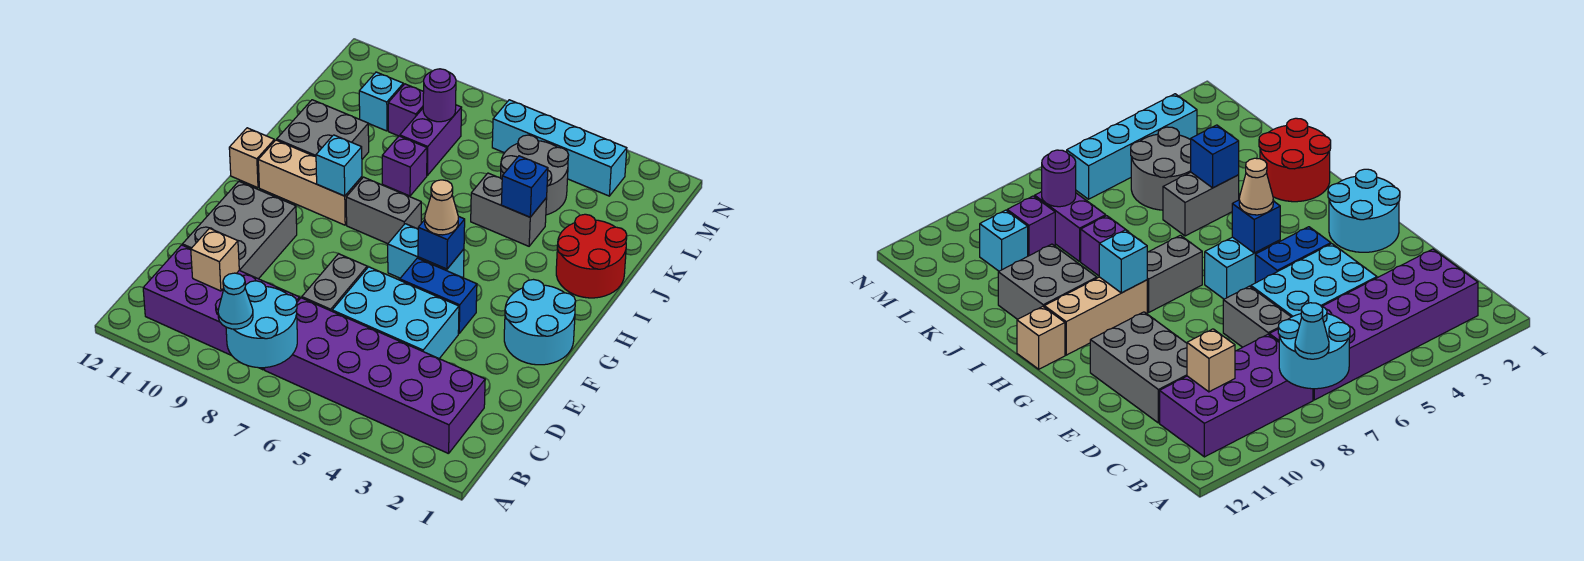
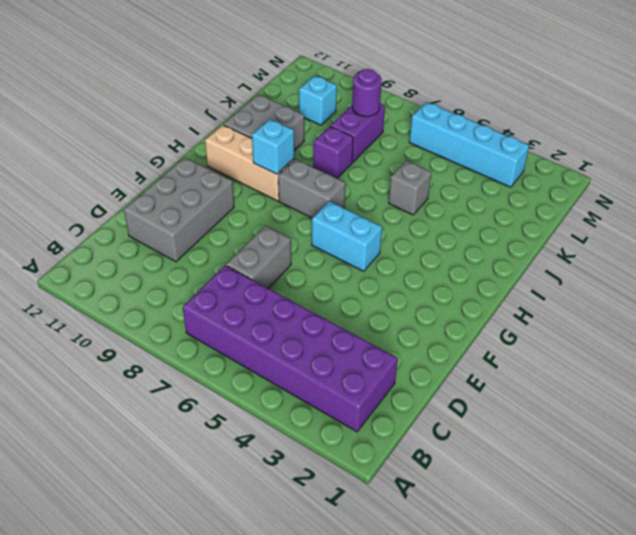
grey 1x1 brick [389,161,431,215] -> grey 1x2 brick [471,173,547,246]
none -> purple 2x4 brick [143,245,300,370]
none -> cyan 2x3 brick [332,267,459,358]
none -> cyan 2x2 round brick [504,280,576,365]

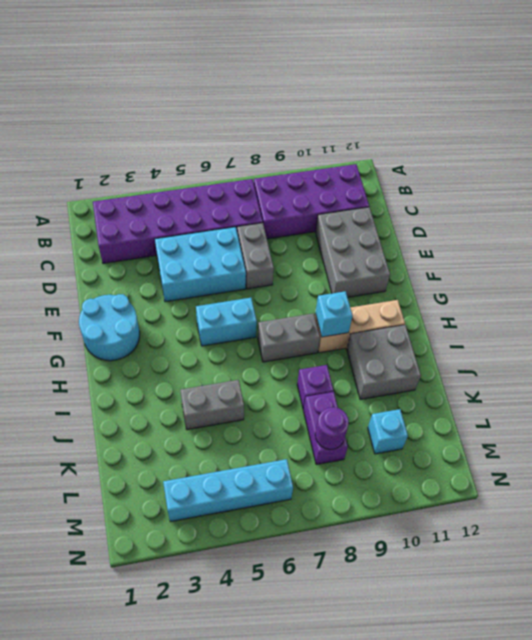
none -> blue 1x2 brick [400,258,477,334]
none -> tan 1x1 brick [229,128,274,188]
none -> red 2x2 round brick [556,214,627,298]

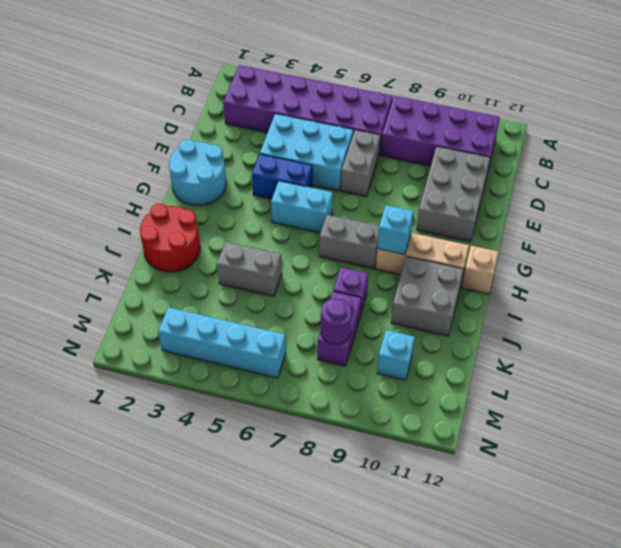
none -> grey 2x2 round brick [501,135,569,215]
none -> purple 1x1 brick [388,84,424,136]
none -> cyan 2x2 round brick [226,281,297,368]

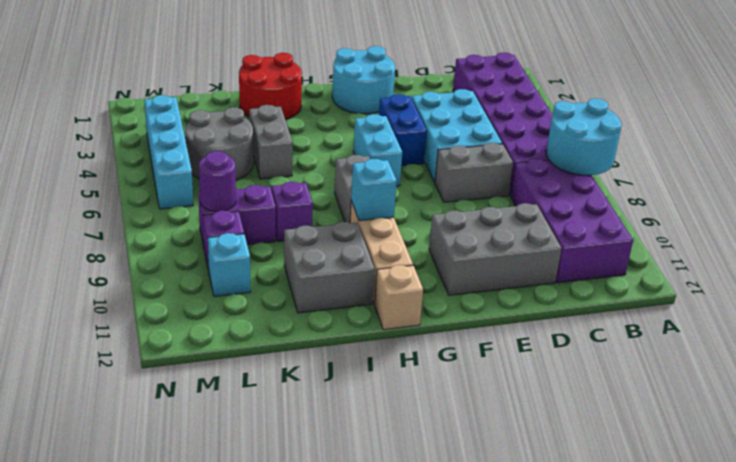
none -> tan 1x1 brick [191,228,239,291]
none -> blue 1x1 brick [418,216,465,269]
none -> blue 1x1 brick [501,156,548,217]

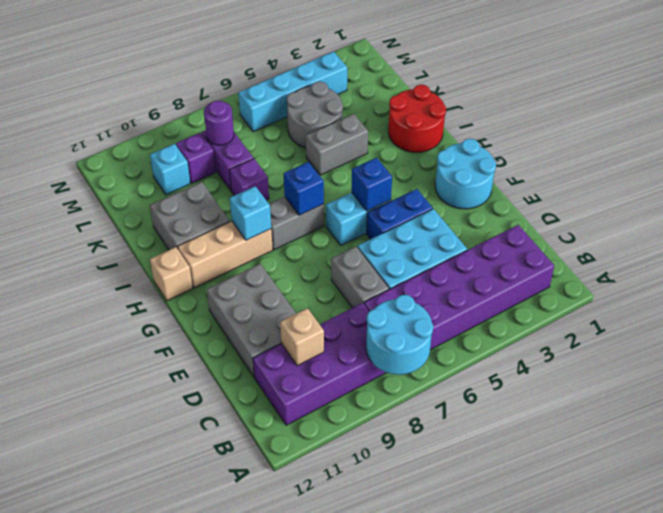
blue 1x1 brick [284,162,324,215] -> blue 1x1 brick moved to [501,156,548,217]
none -> cyan 1x1 cone [218,273,253,329]
none -> tan 1x1 cone [425,180,458,235]

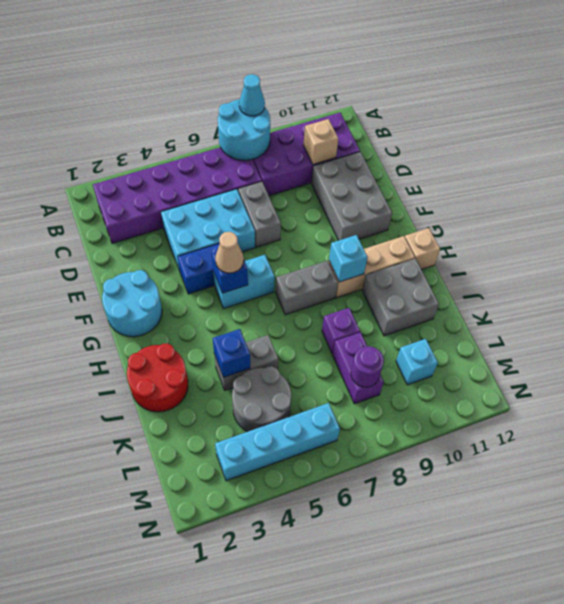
none -> purple 1x1 brick [388,84,424,136]

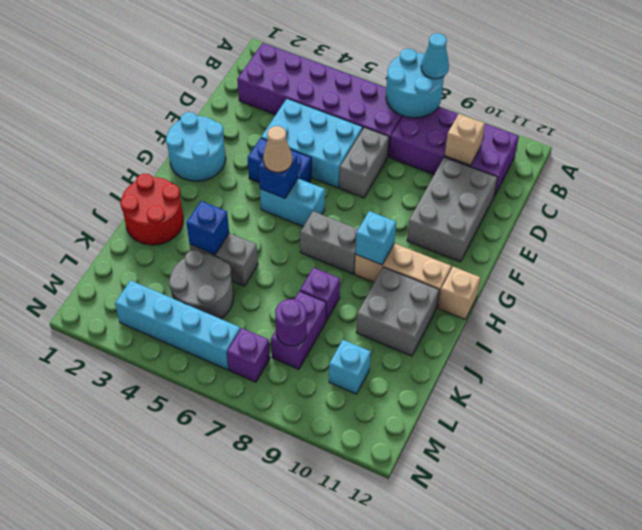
purple 1x1 brick [227,328,270,382] -> purple 1x1 brick moved to [388,84,424,136]

